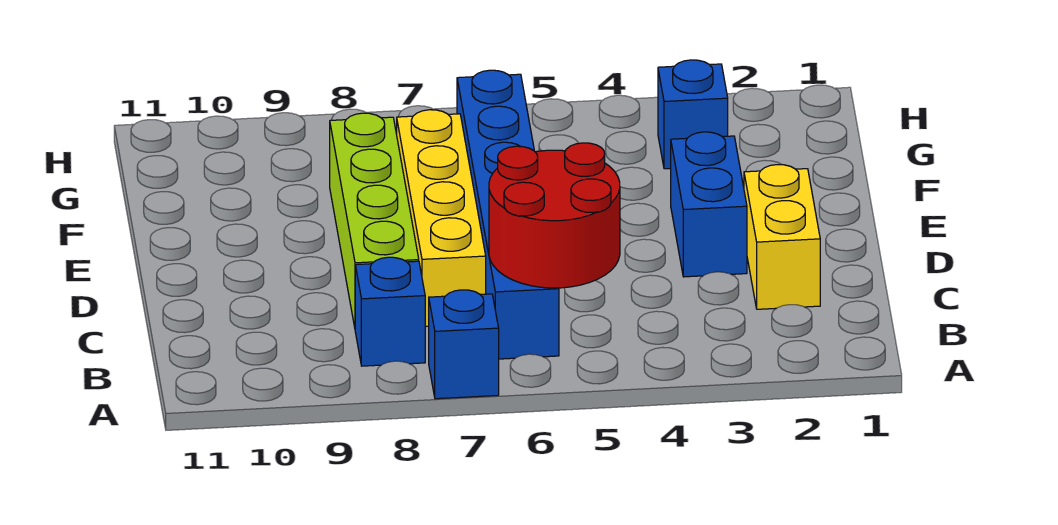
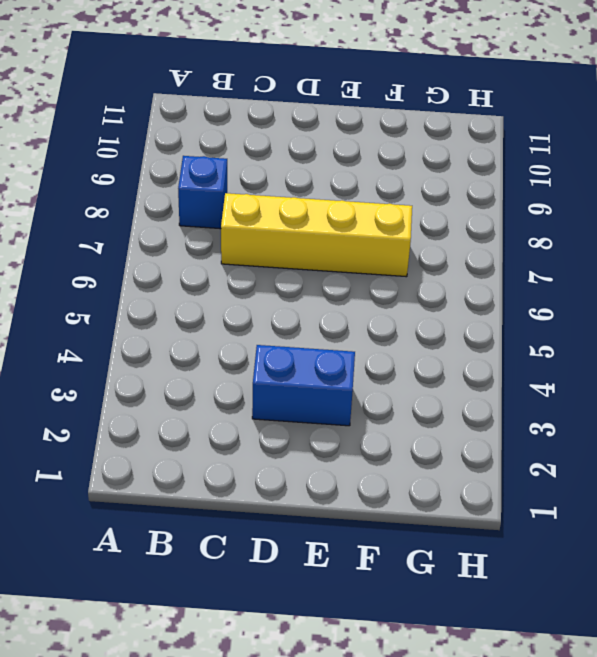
none -> blue 1x1 brick [429,290,499,399]
none -> blue 1x6 brick [457,70,559,359]

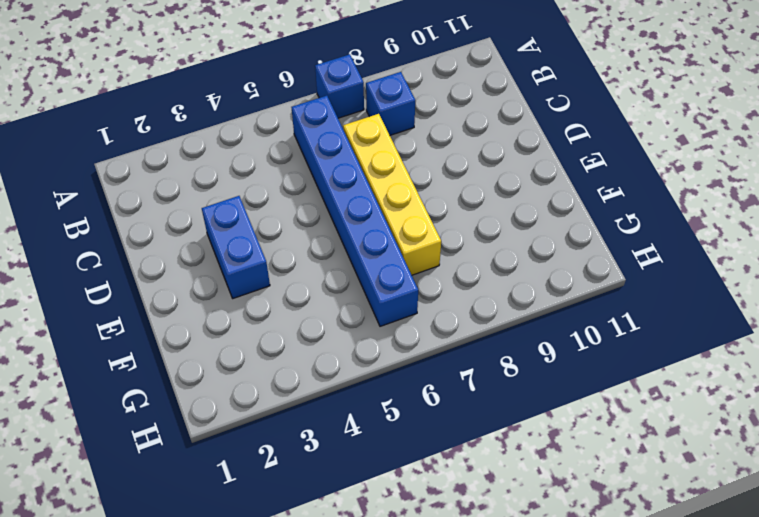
none -> yellow 1x2 brick [744,165,820,309]
none -> lime 1x4 brick [330,113,419,327]

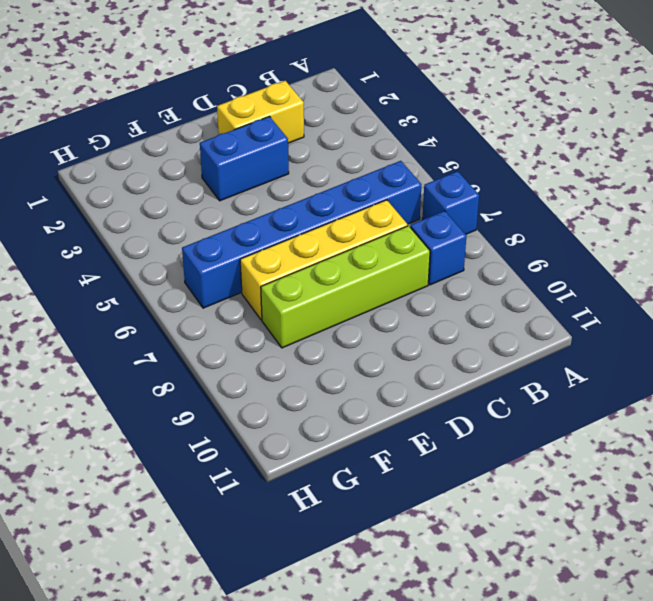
none -> blue 1x1 brick [658,60,728,169]
none -> red 2x2 round brick [489,143,620,288]

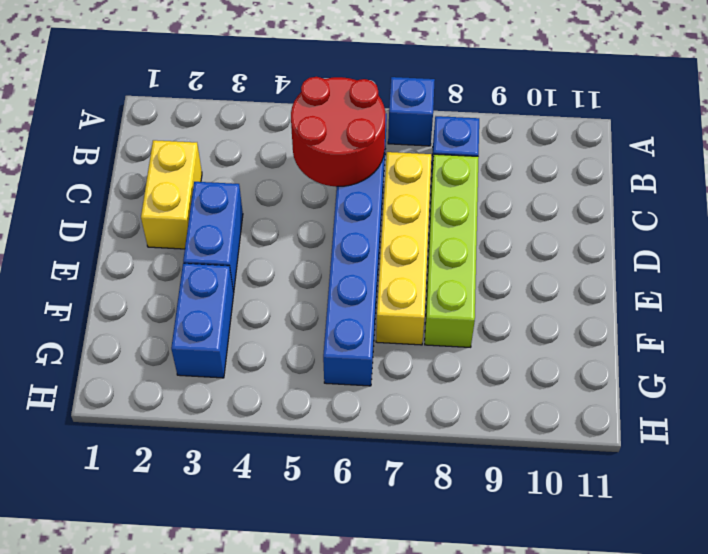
blue 1x2 brick [171,263,234,378] -> blue 1x1 brick [658,60,728,169]

